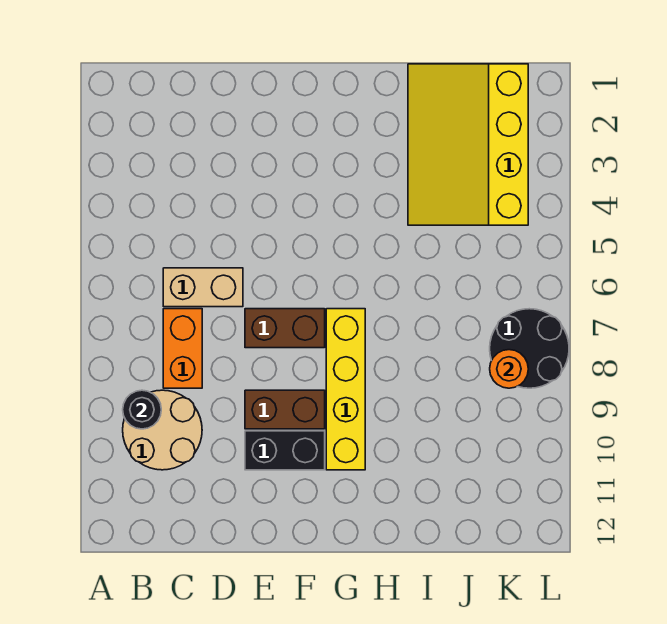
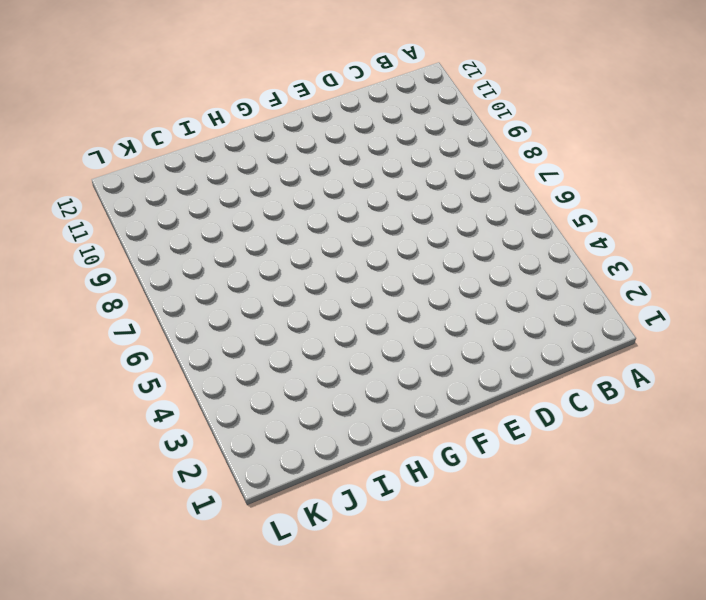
none -> tan 2x2 round brick [123,390,202,470]
none -> tan 1x2 brick [163,268,243,307]

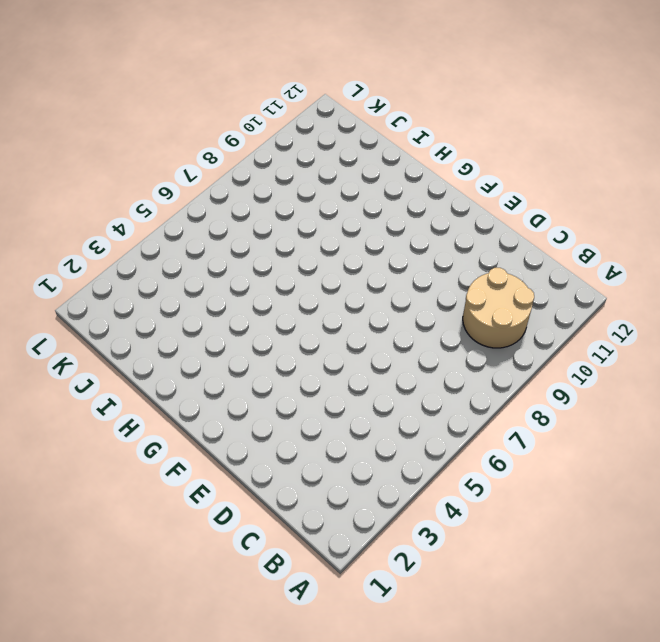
none -> tan 1x2 brick [163,268,243,307]
none -> orange 1x2 brick [163,309,202,388]

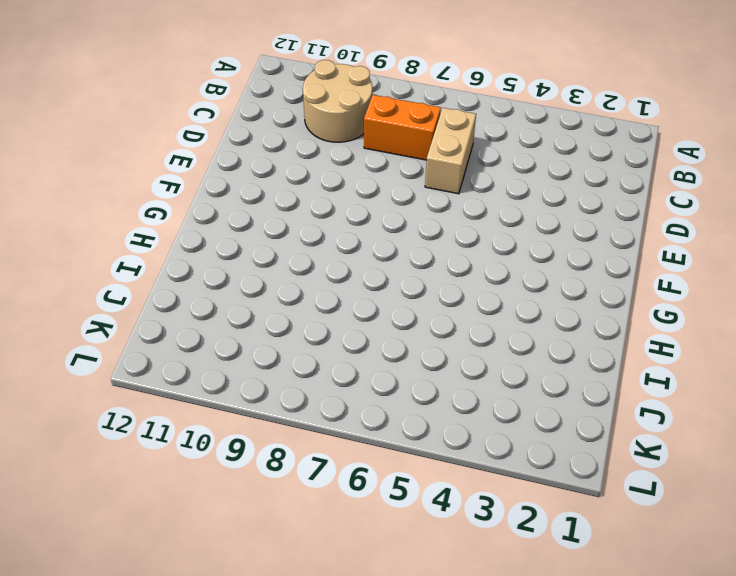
none -> brown 1x2 brick [245,309,325,348]
none -> brown 1x2 brick [245,390,325,429]

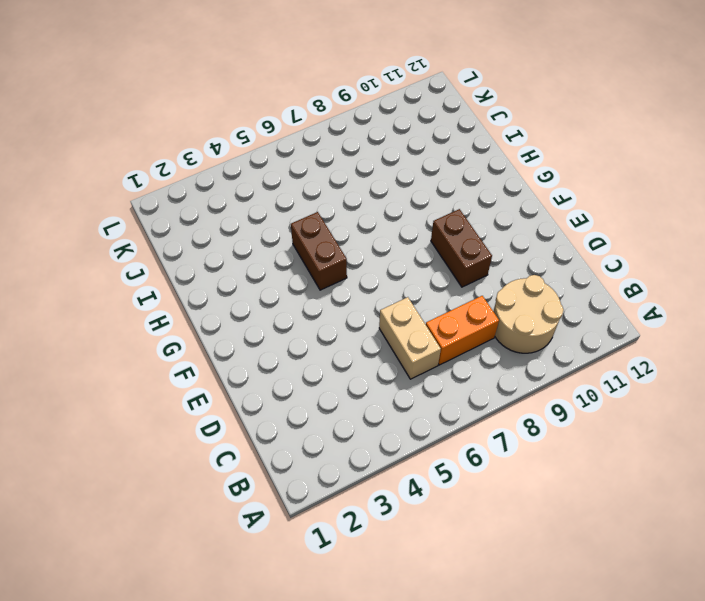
brown 1x2 brick [291,212,347,290] -> brown 1x2 brick moved to [245,309,325,348]
none -> black 1x2 brick [245,431,325,470]
none -> yellow 1x4 brick [326,309,365,470]

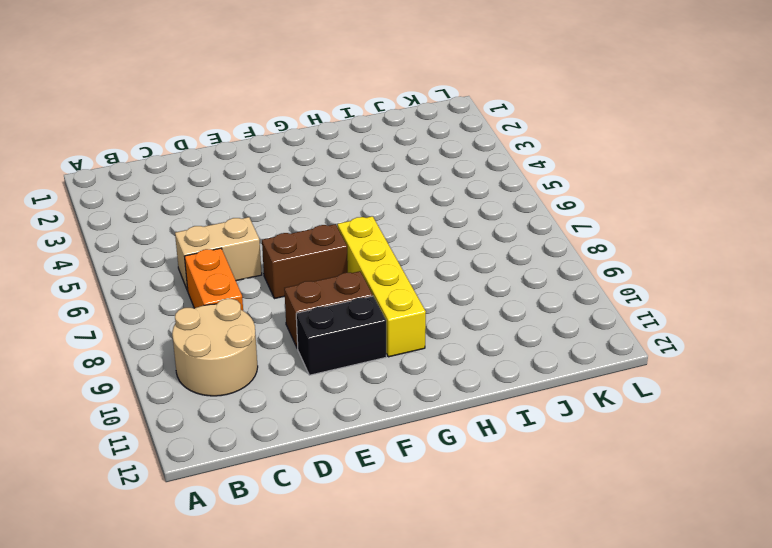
none -> yellow 3x4 slope [408,64,528,225]
none -> black 2x2 round brick [490,309,569,388]

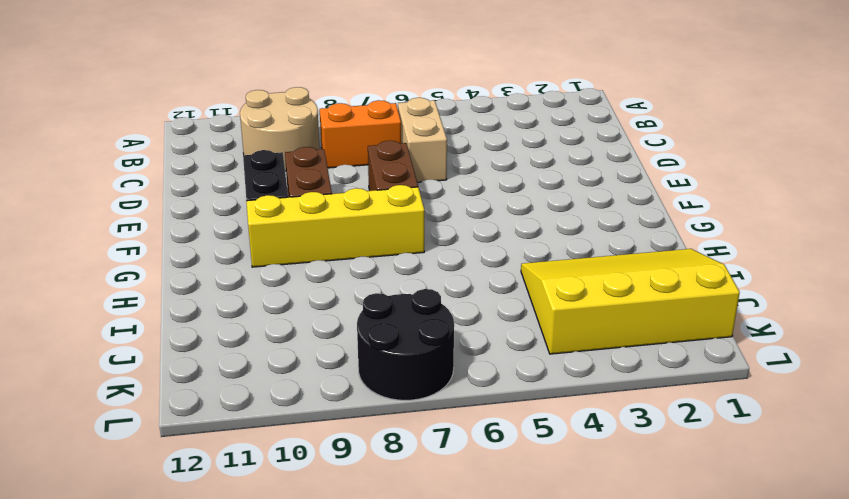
none -> black 1x1 round brick [123,390,161,429]
none -> orange 1x1 round brick [490,350,528,388]

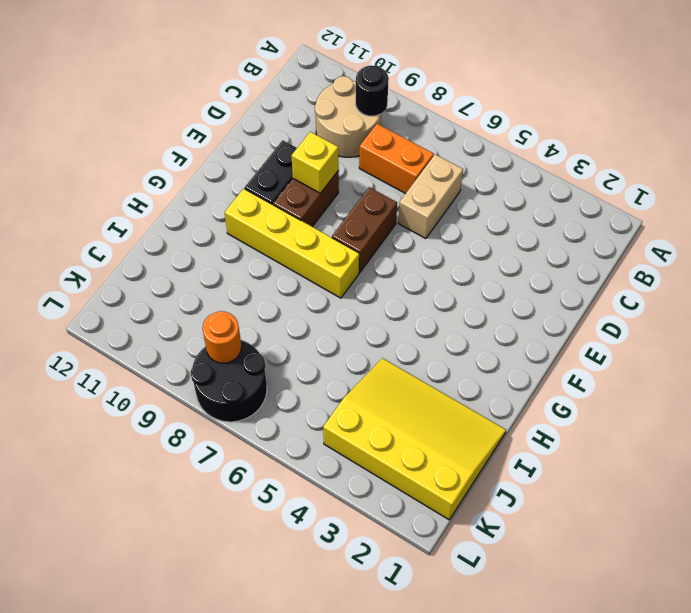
yellow 1x1 brick [291,132,339,193] -> none

